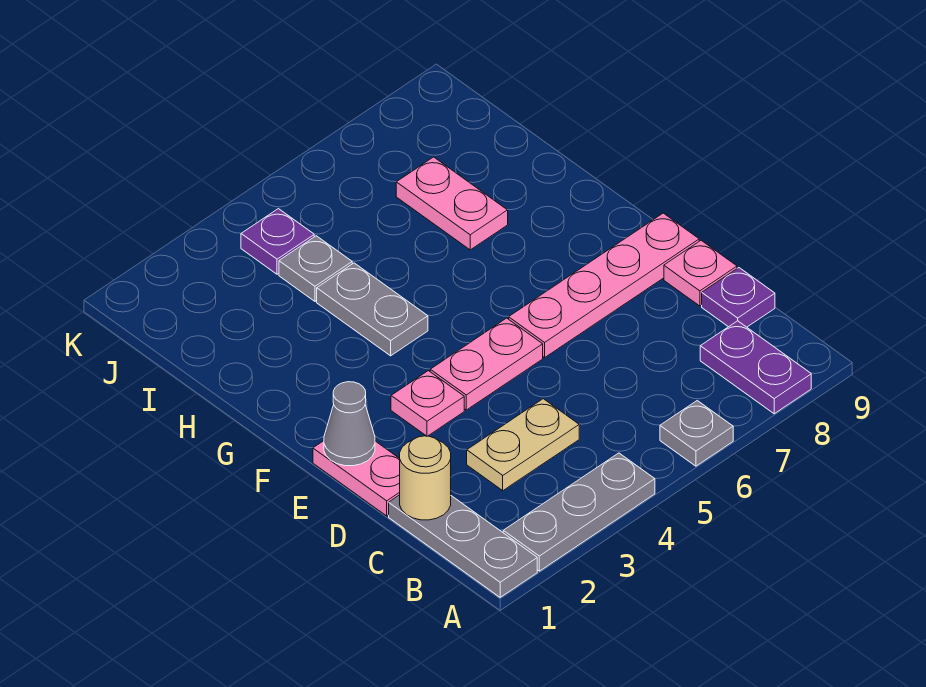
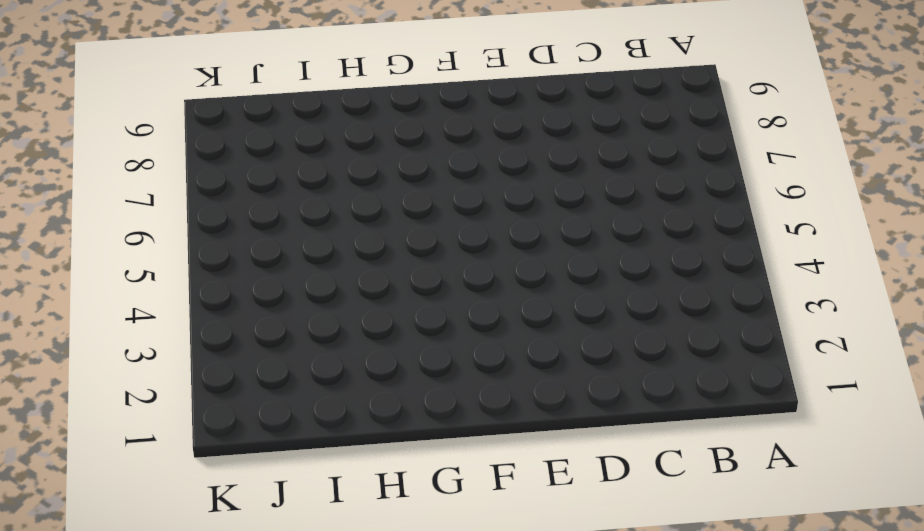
none -> grey 1x3 plate [389,495,537,597]
none -> grey 1x3 plate [503,453,655,571]
none -> grey 1x1 plate [660,401,733,466]

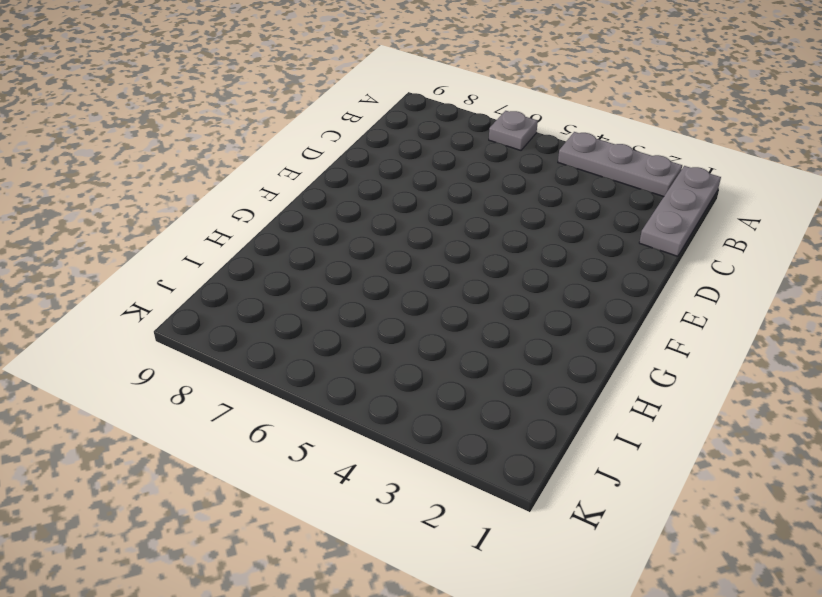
none -> purple 1x2 plate [700,321,811,414]
none -> tan 1x2 plate [467,399,579,491]
none -> purple 1x1 plate [702,268,775,327]

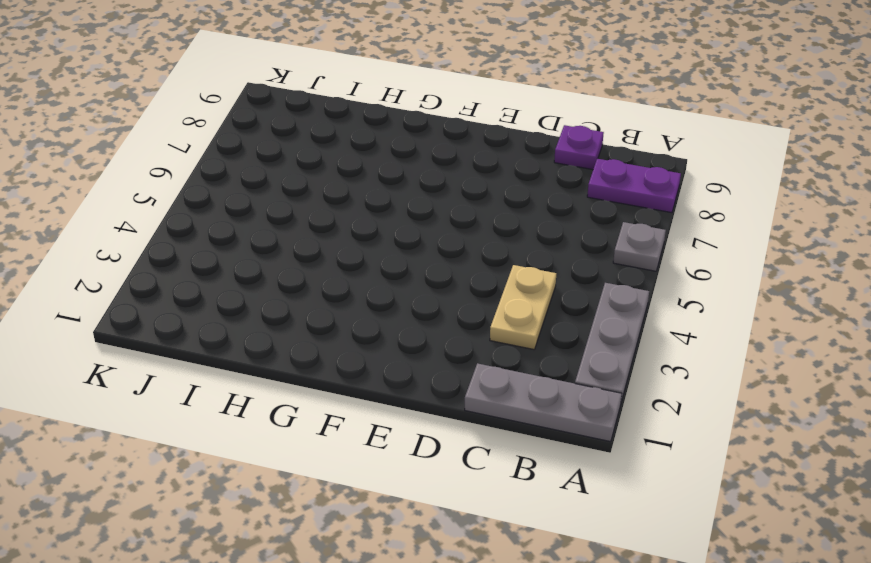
none -> pink 1x2 plate [313,441,400,516]
none -> pink 1x1 plate [664,240,737,306]
none -> pink 1x1 plate [391,371,464,436]

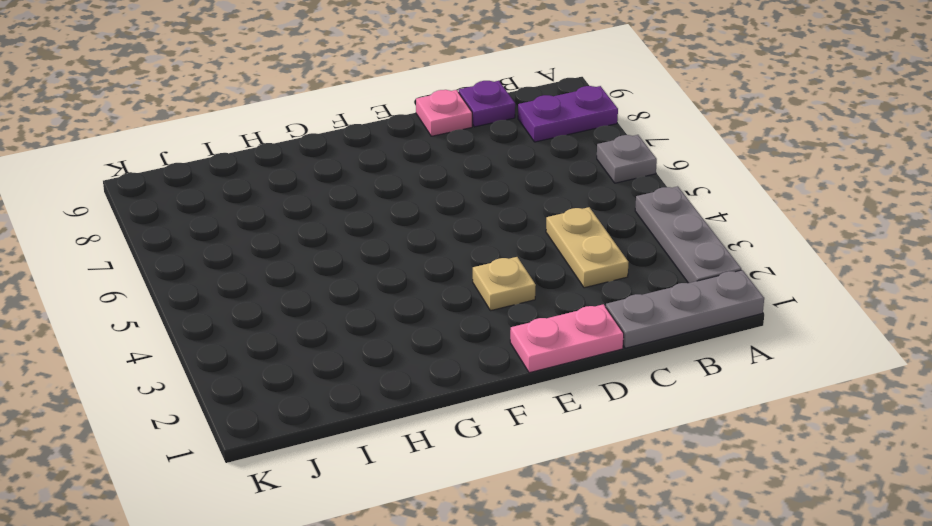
tan 1x1 plate [473,257,536,311] -> pink 1x1 plate [391,371,464,436]
none -> pink 1x2 plate [430,318,543,410]
none -> pink 1x4 plate [509,213,699,358]
none -> grey 1x2 plate [317,263,428,356]

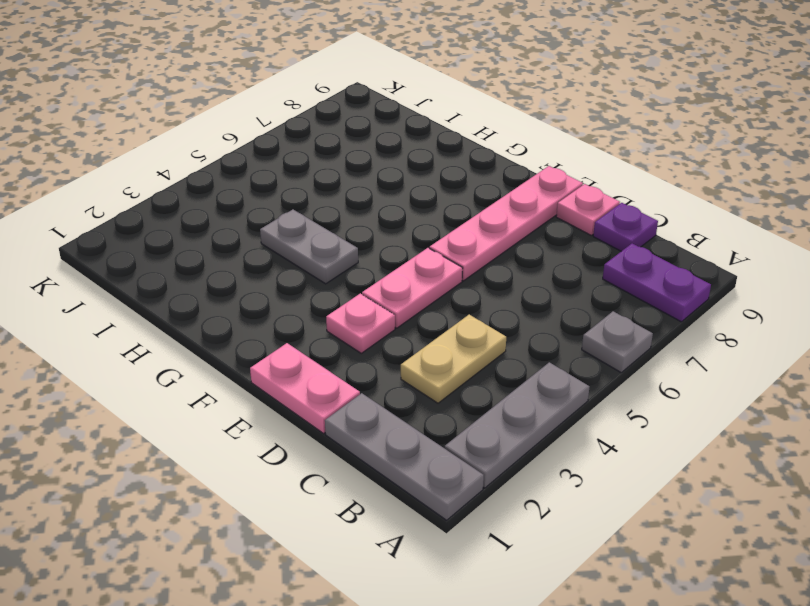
none -> pink 1x2 plate [396,157,508,250]
none -> grey 1x1 plate [279,236,352,301]
none -> purple 1x1 plate [241,209,314,274]

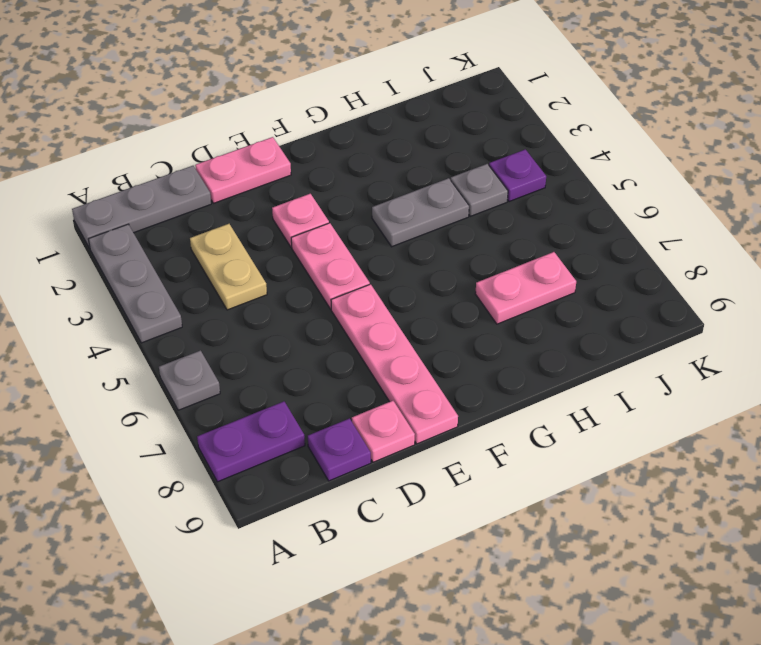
none -> tan 1x1 round brick [400,436,451,520]
none -> grey 1x1 cone [324,382,375,466]

